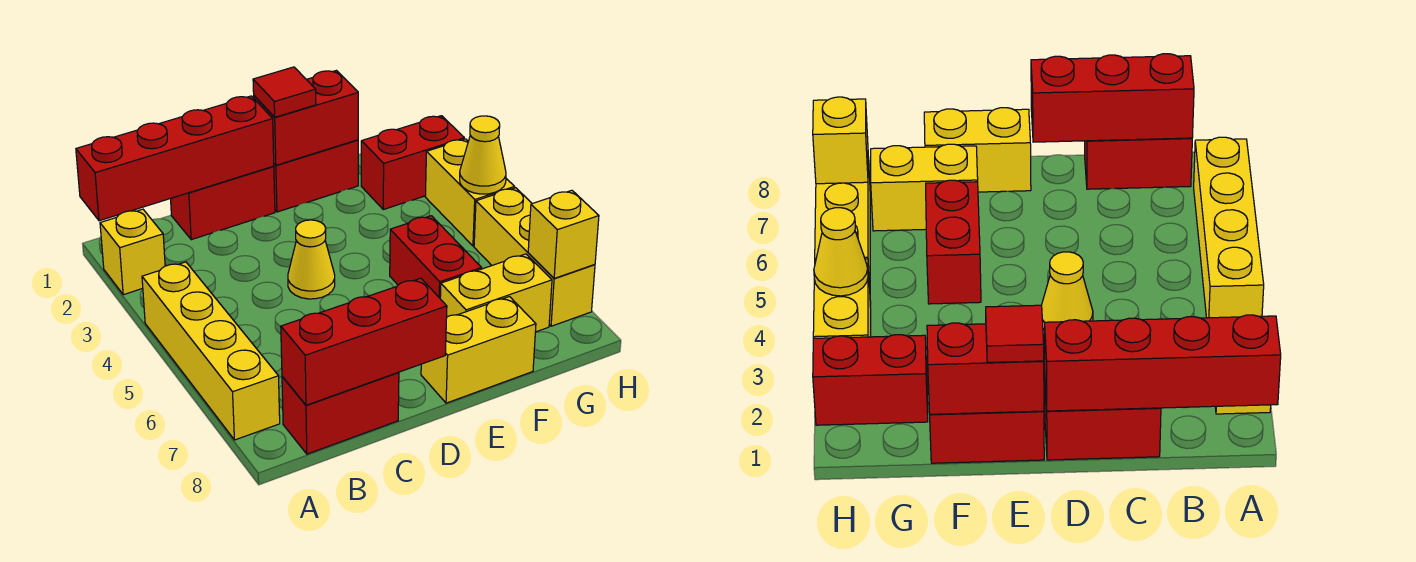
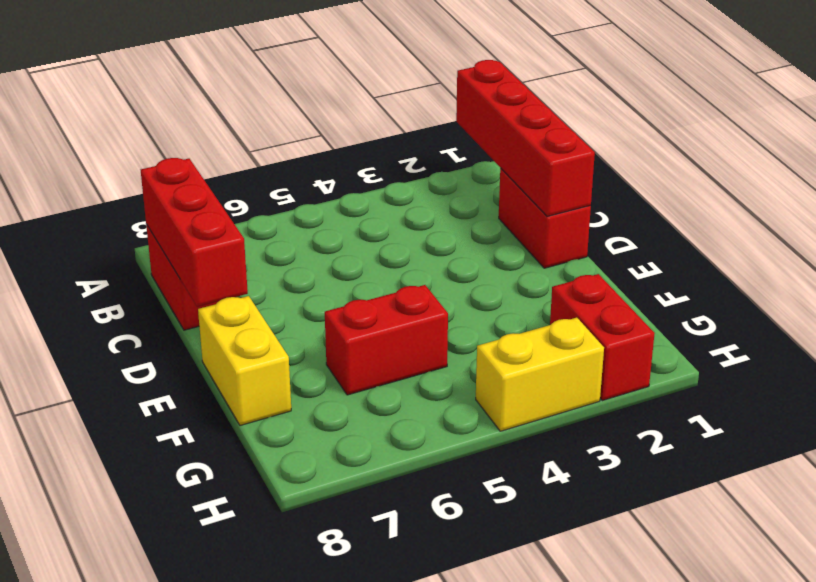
none -> yellow 1x1 brick [100,209,165,295]
none -> yellow 1x4 brick [142,262,280,440]
none -> yellow 1x1 cone [288,220,335,299]

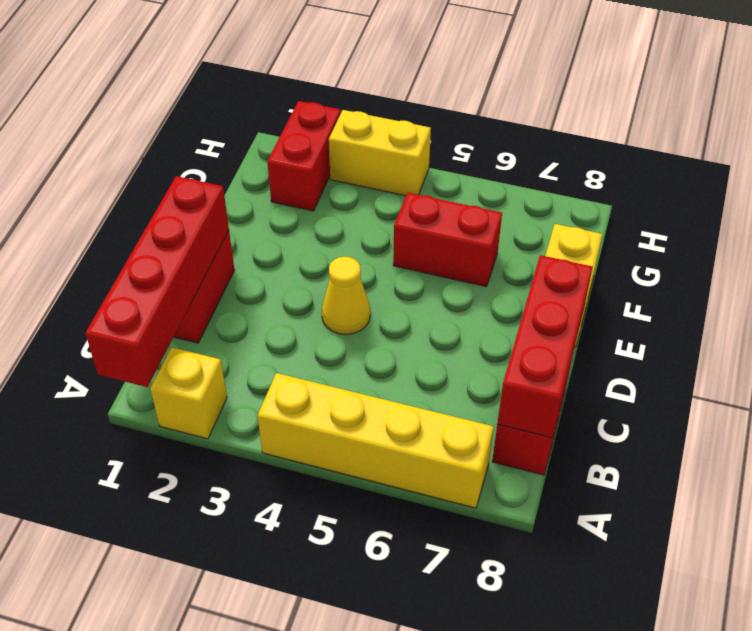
none -> red 1x2 brick [274,140,358,212]
none -> yellow 1x2 brick [440,254,552,332]
none -> yellow 1x3 brick [474,188,595,326]

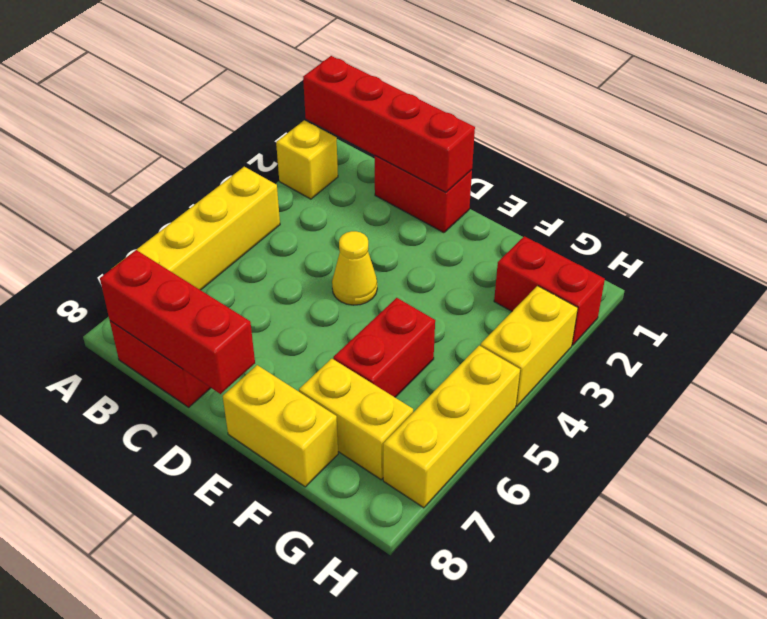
none -> red 1x2 brick [274,140,358,212]
none -> red 1x2 brick [254,71,358,165]
none -> yellow 1x1 cone [460,116,506,194]

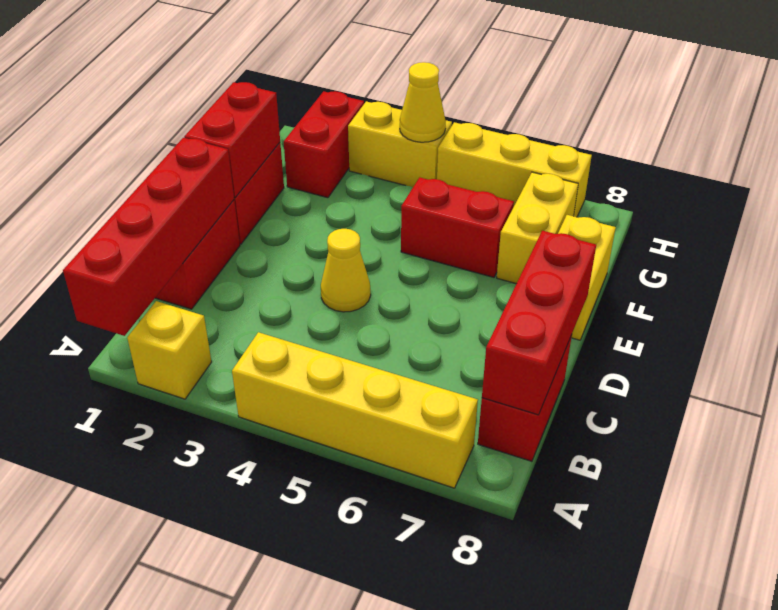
none -> yellow 1x1 brick [528,190,599,278]
none -> red 1x1 tile [253,67,316,117]

